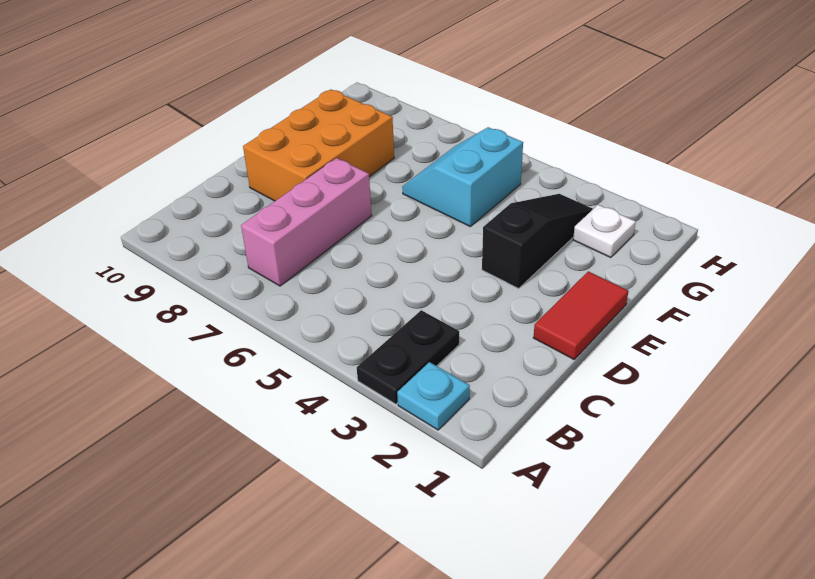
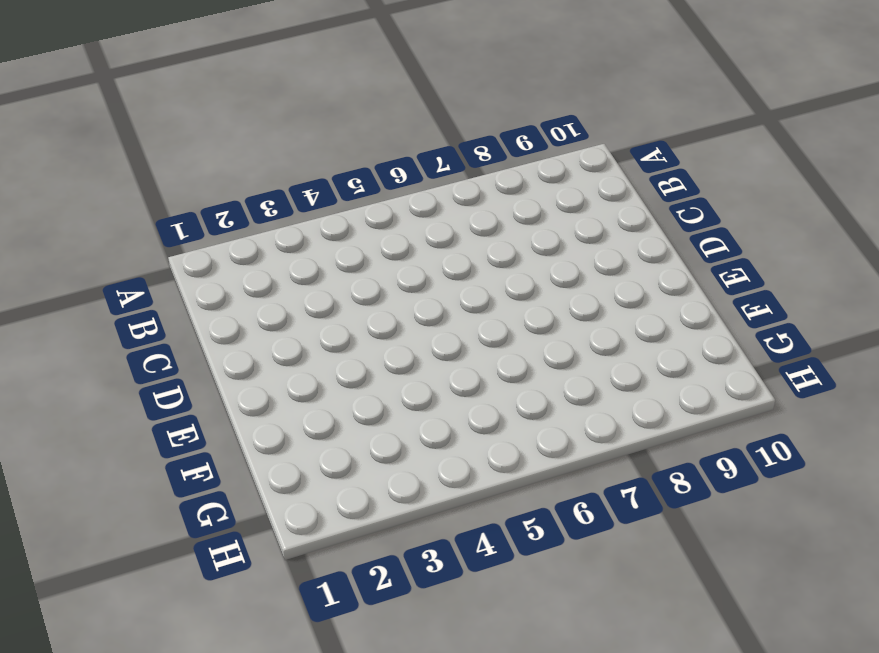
none -> cyan 1x1 plate [397,362,470,430]
none -> black 1x2 plate [357,310,459,404]

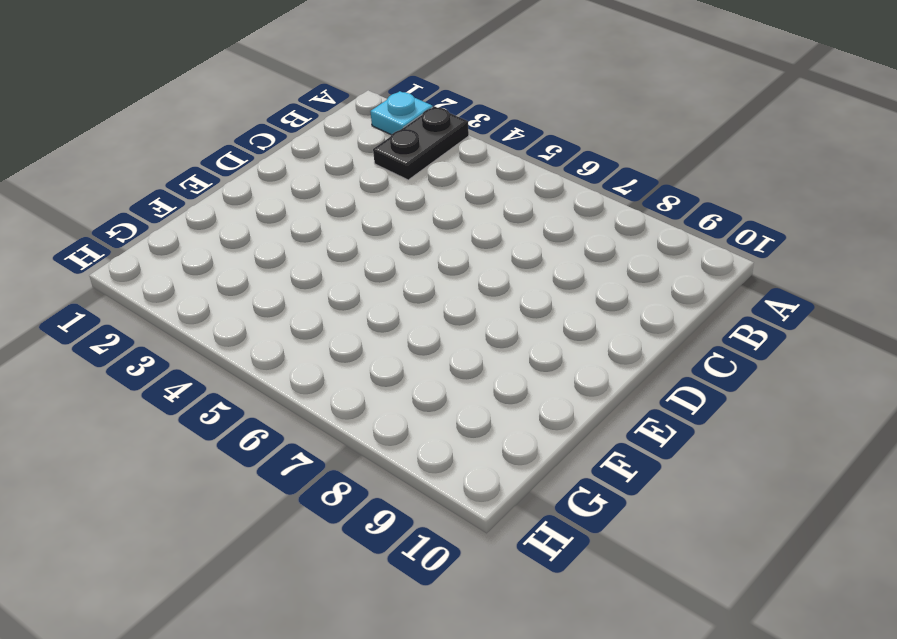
none -> pink 1x3 brick [241,158,372,286]
none -> red 1x2 tile [533,271,628,359]

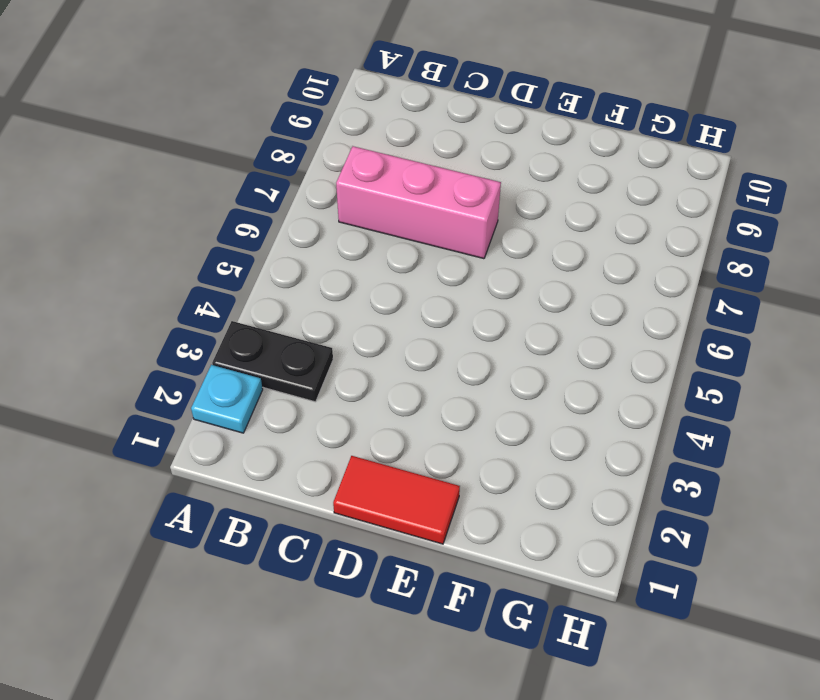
none -> orange 2x3 brick [243,89,394,201]
none -> black 1x3 slope [482,194,593,288]

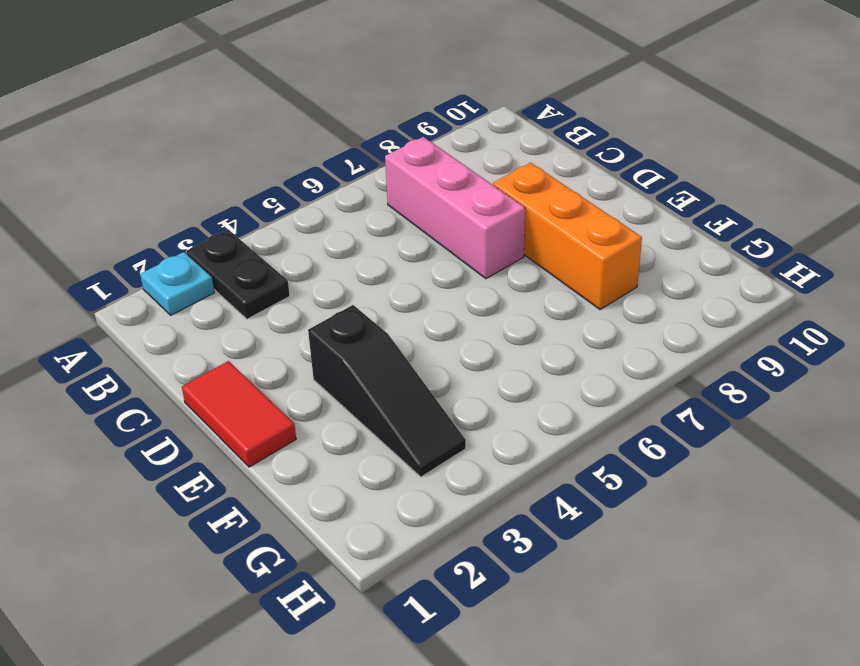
orange 1x3 brick [493,163,642,310] -> orange 2x3 brick [243,89,394,201]
none -> cyan 2x2 slope [402,127,523,226]
none -> white 1x1 plate [573,205,636,258]

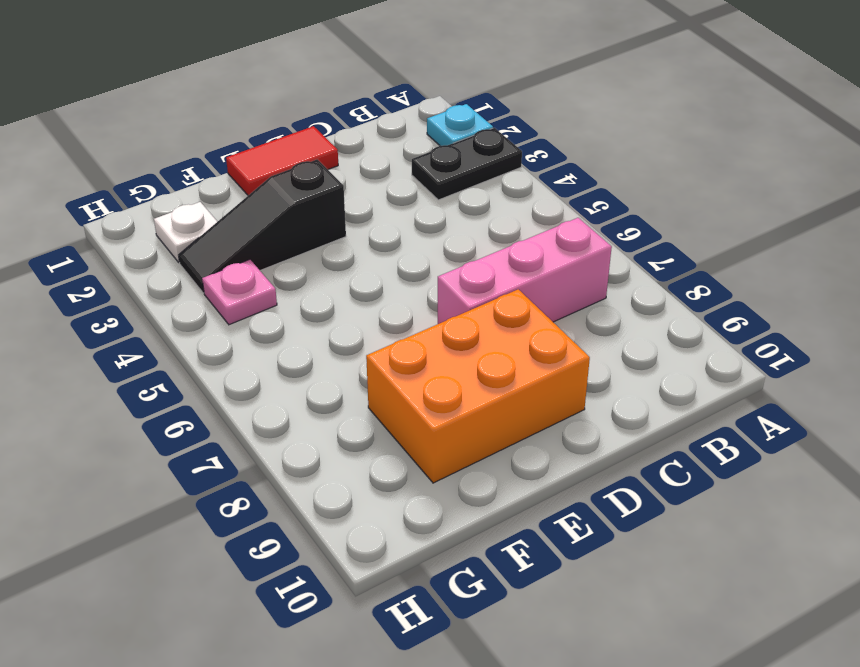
pink 1x1 plate [202,260,277,325] -> none
none -> cyan 2x2 slope [402,127,523,226]

